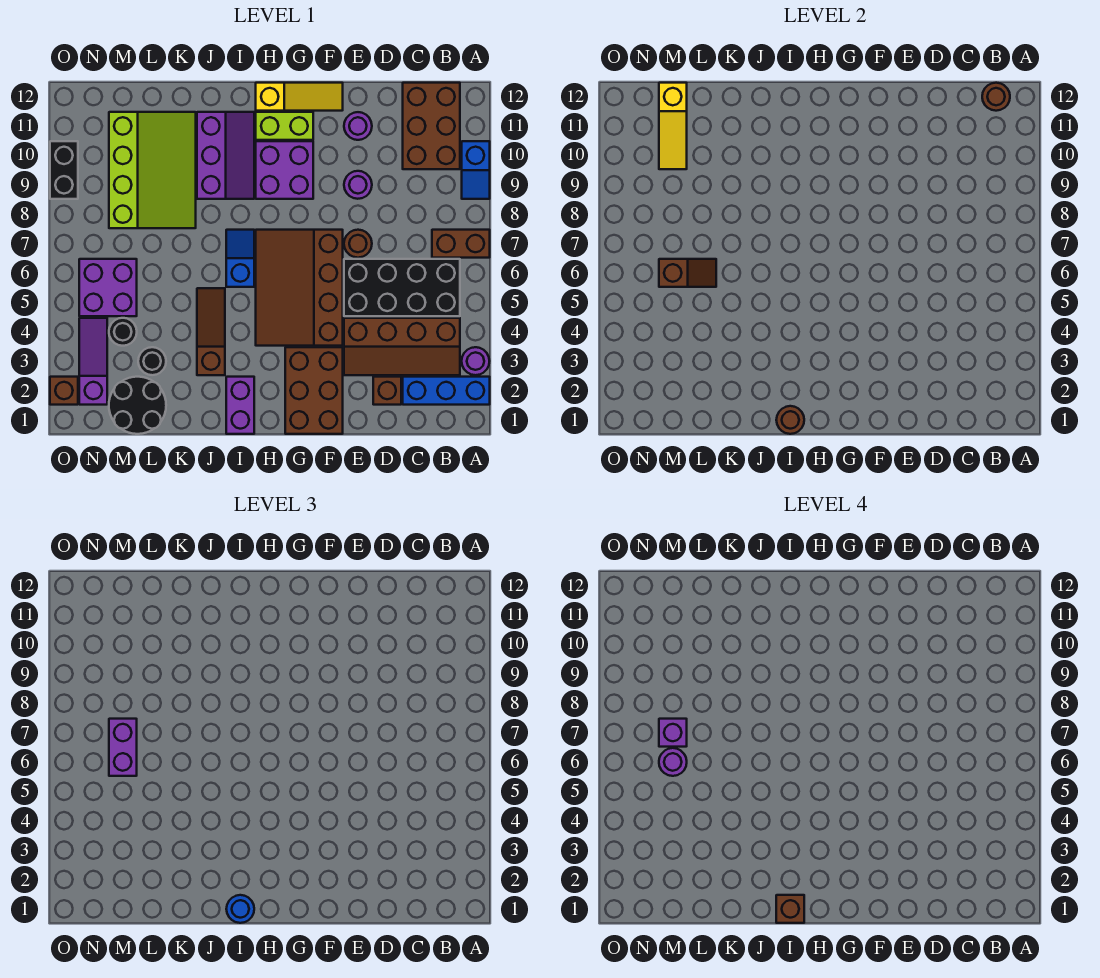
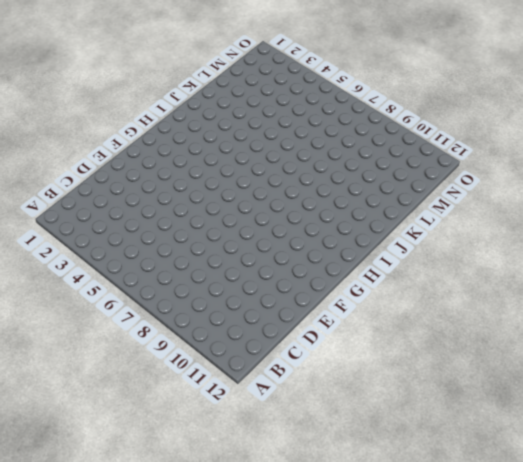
none -> blue 1x3 brick [403,377,490,405]
none -> purple 1x1 round brick [462,347,489,375]
none -> brown 1x2 brick [432,230,490,258]
none -> blue 1x2 slope [462,141,490,199]

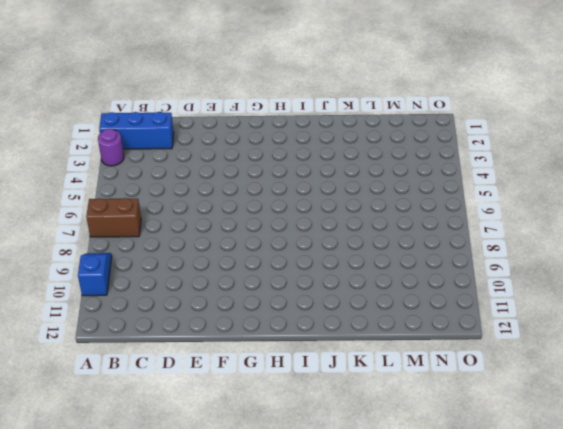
none -> brown 2x4 slope [344,318,460,375]
none -> black 2x4 brick [344,259,460,316]
none -> brown 2x3 brick [403,83,460,169]
none -> brown 1x1 brick [373,377,401,405]

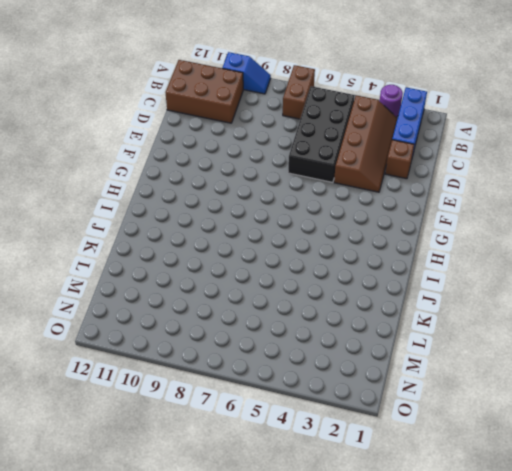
none -> brown 1x1 round brick [344,230,372,258]
none -> purple 1x1 round brick [344,171,372,199]
none -> purple 1x1 round brick [344,112,372,140]
none -> brown 2x3 brick [285,347,343,434]

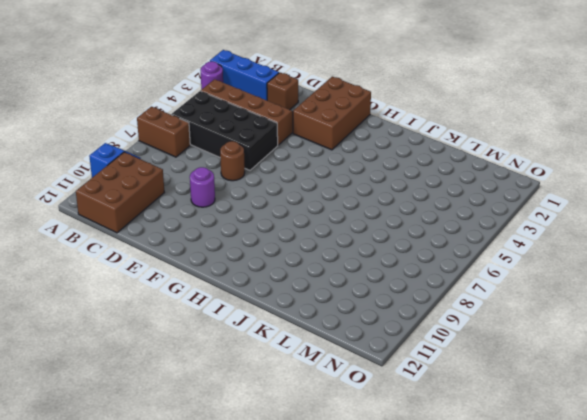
none -> purple 1x1 round brick [344,112,372,140]
none -> brown 3x4 slope [256,230,343,346]
none -> yellow 1x3 slope [256,83,343,111]
none -> purple 2x2 brick [256,141,313,199]

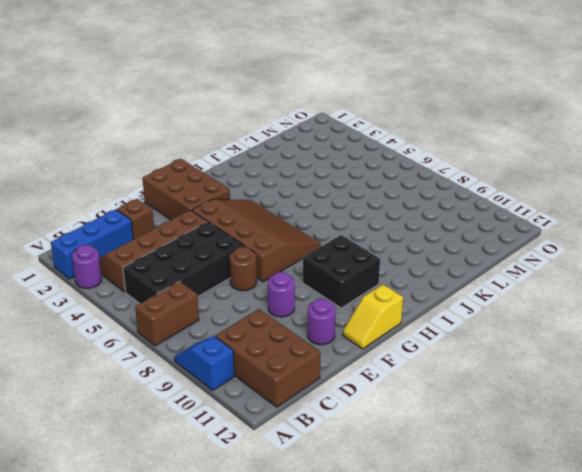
yellow 1x2 slope [343,284,403,349] -> yellow 1x3 slope [256,83,343,111]
black 2x2 brick [303,235,380,308] -> purple 2x2 brick [256,141,313,199]
none -> lime 1x2 brick [256,112,313,140]
none -> purple 1x2 brick [226,377,254,434]
none -> blue 1x2 slope [226,230,254,287]
none -> purple 2x3 slope [197,112,254,199]

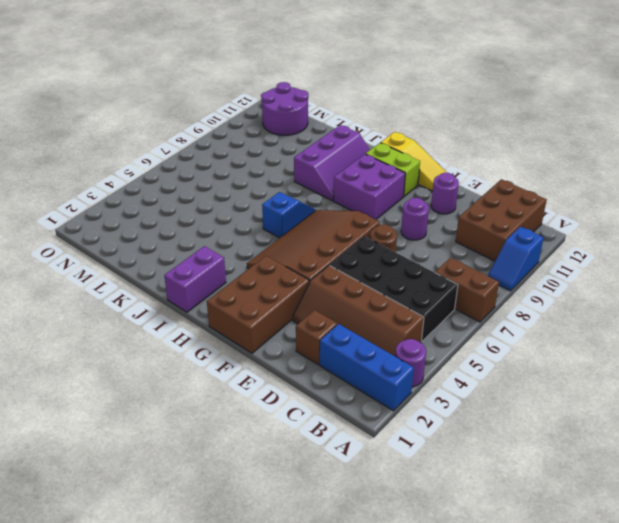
purple 2x2 round brick [261,82,308,135] -> lime 3x4 slope [109,112,196,228]
none -> brown 1x3 slope [197,288,225,375]
none -> black 2x2 round brick [109,377,166,434]
none -> black 1x1 round brick [138,347,166,375]
none -> black 1x1 round brick [109,318,137,346]

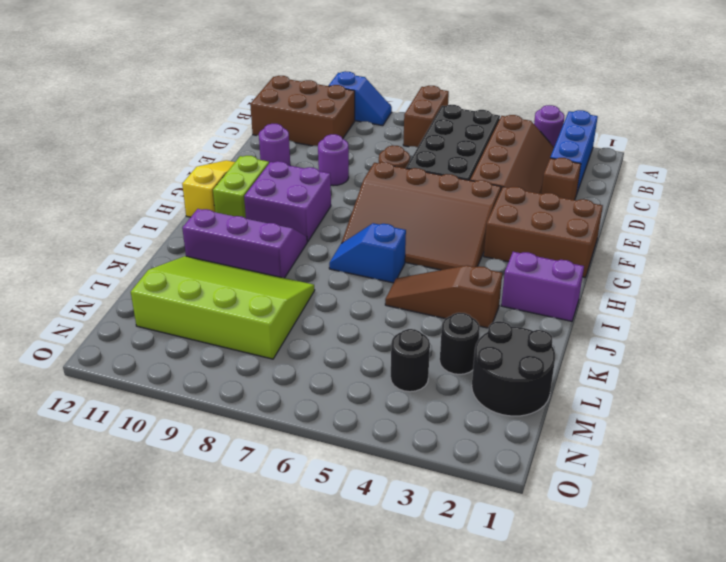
none -> purple 2x2 brick [79,259,137,316]
none -> purple 1x3 slope [79,318,107,405]
none -> brown 1x1 brick [50,377,78,405]
none -> black 1x2 brick [50,141,78,199]

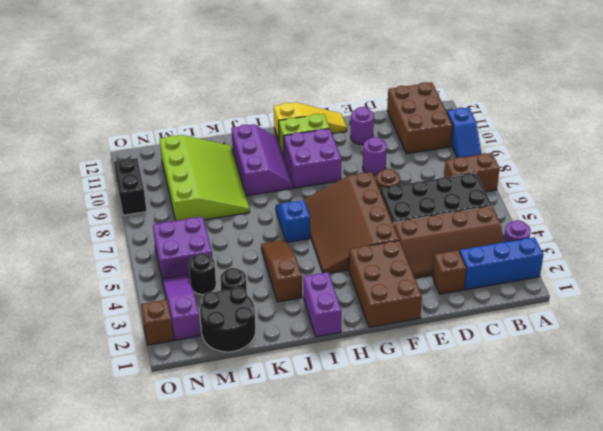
none -> brown 1x1 round brick [982,83,1010,111]
none -> brown 1x1 round brick [776,406,804,434]
none -> brown 1x2 slope [659,259,716,287]
none -> yellow 1x3 slope [659,83,687,169]

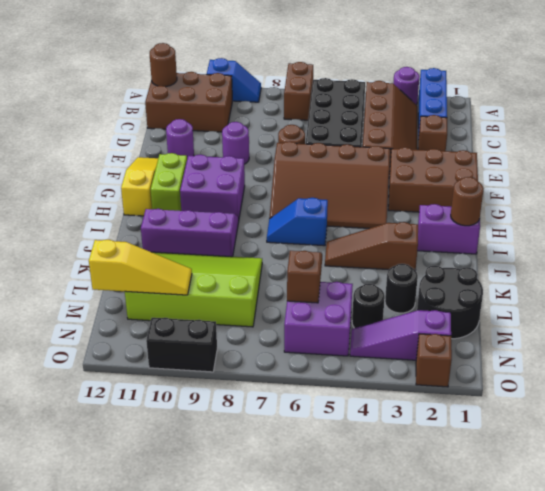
none -> blue 1x1 round brick [226,895,254,923]
none -> purple 1x2 brick [109,719,137,776]
none -> brown 1x1 brick [776,895,804,923]
none -> purple 1x1 round brick [659,748,687,776]

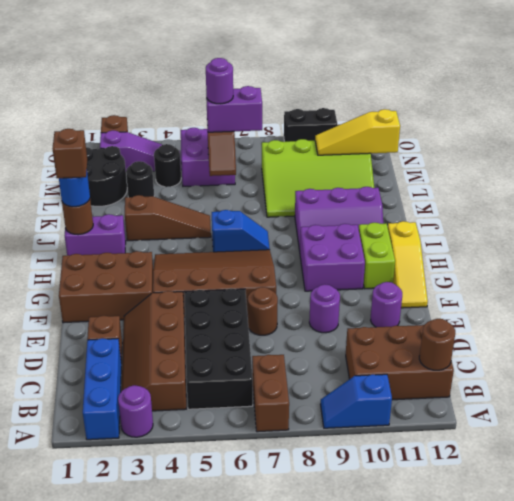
none -> purple 1x1 brick [659,719,687,747]

